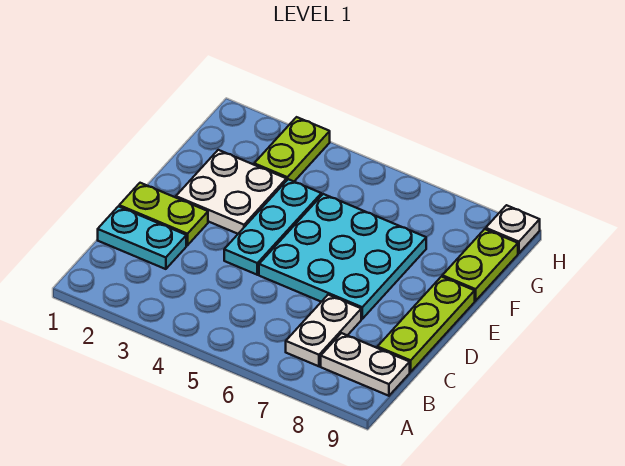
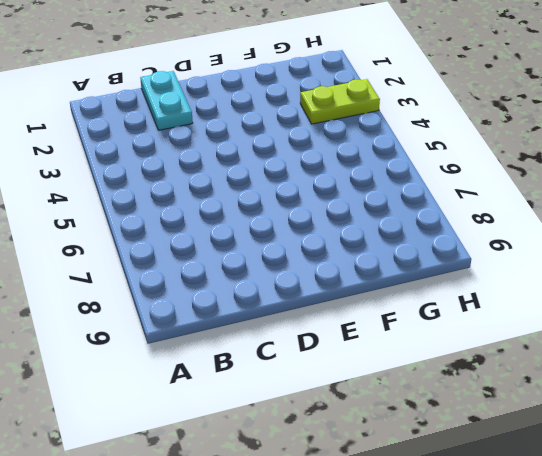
none -> white 1x2 plate [286,295,361,366]
none -> white 1x2 plate [321,333,410,396]

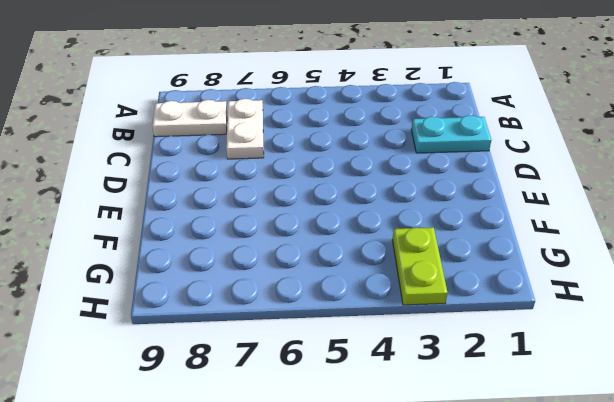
none -> lime 1x3 plate [377,277,475,372]
none -> lime 1x2 plate [119,183,208,245]

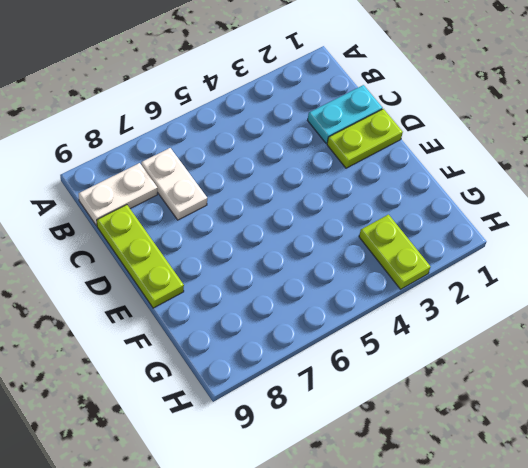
none -> cyan 1x3 plate [224,179,321,275]
none -> cyan 3x3 plate [259,194,426,319]

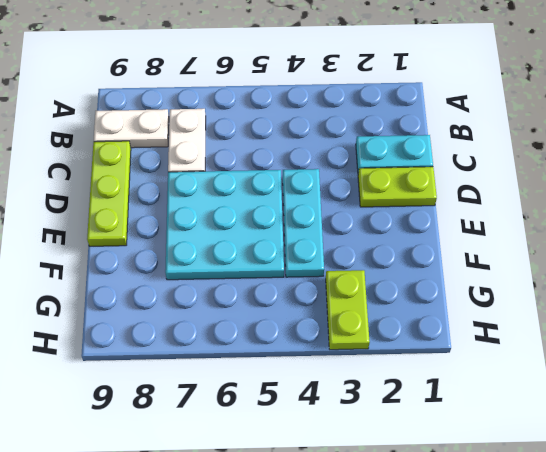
none -> white 2x2 plate [176,150,286,234]
none -> lime 1x2 plate [442,229,518,301]

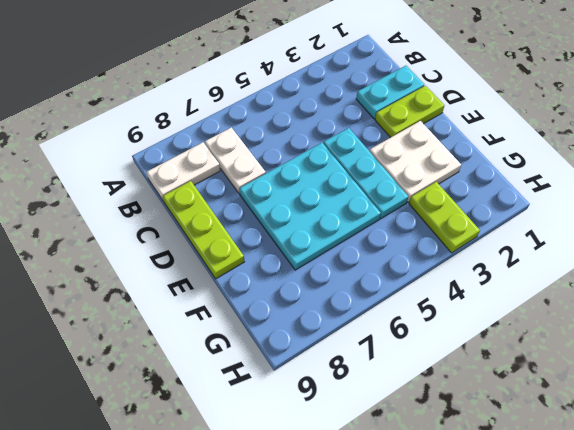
none -> lime 1x2 plate [442,229,518,301]
none -> white 1x1 plate [486,205,540,253]

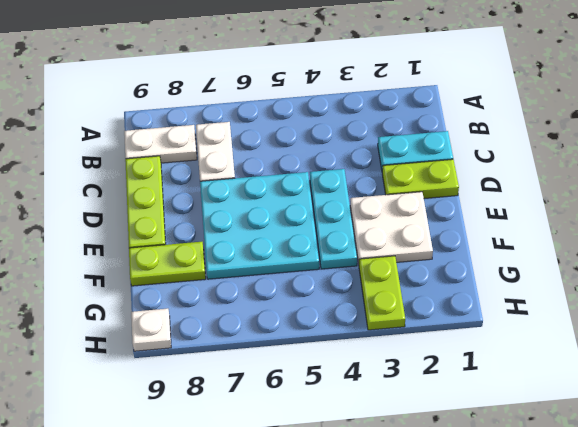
lime 1x2 plate [129,242,206,286] -> lime 1x2 plate turned to [442,229,518,301]

